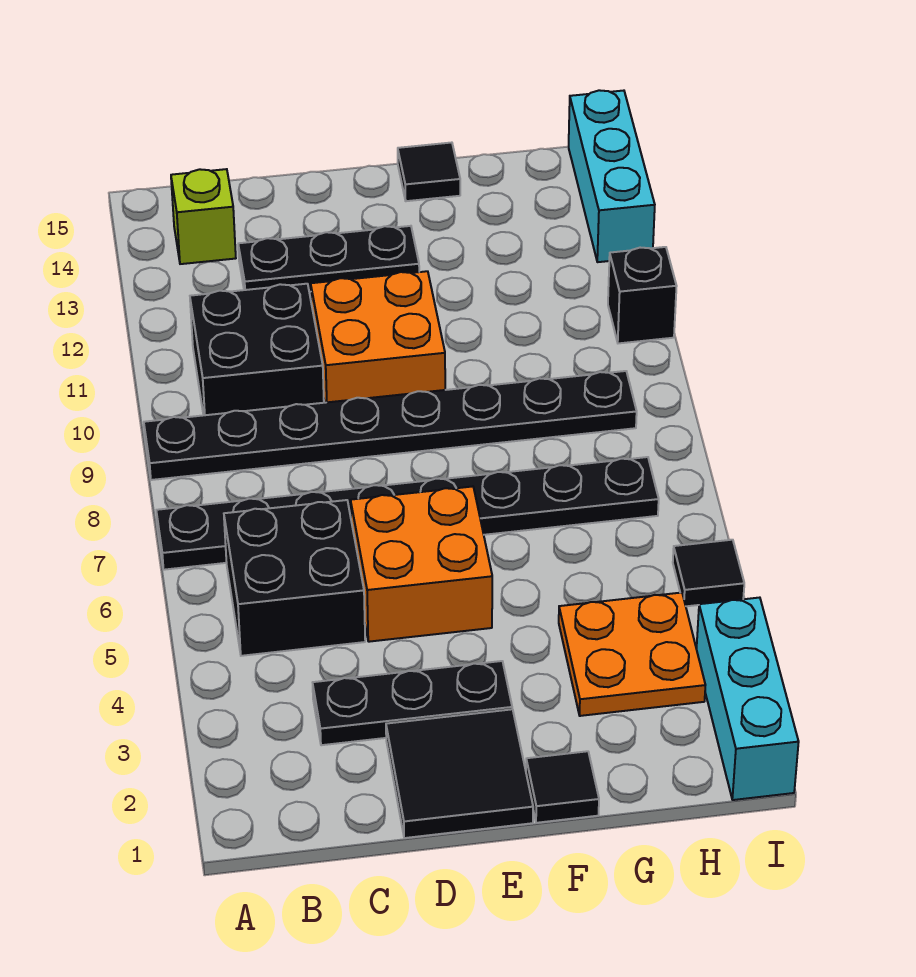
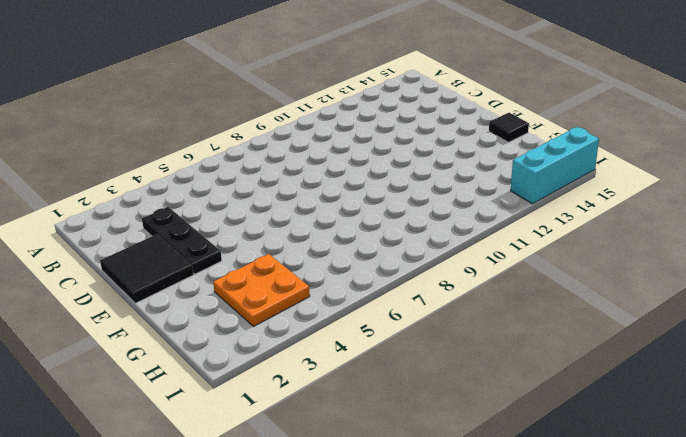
none -> black 1x8 plate [156,457,659,570]
none -> black 1x8 plate [144,371,637,480]
none -> black 2x2 brick [224,500,365,656]

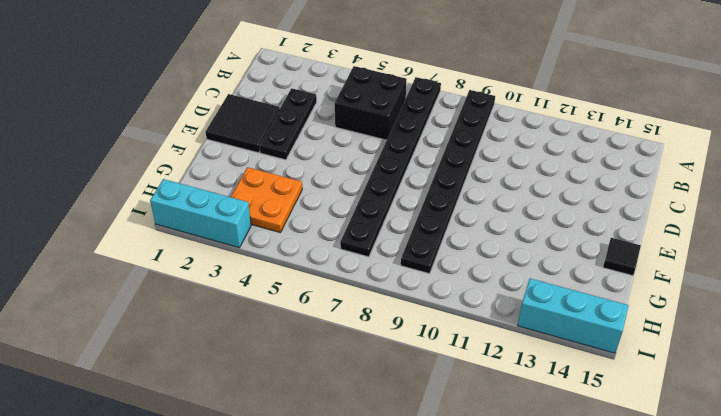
none -> black 2x2 brick [190,284,324,415]
none -> lime 1x1 brick [171,169,236,264]
none -> black 1x3 plate [238,226,419,292]

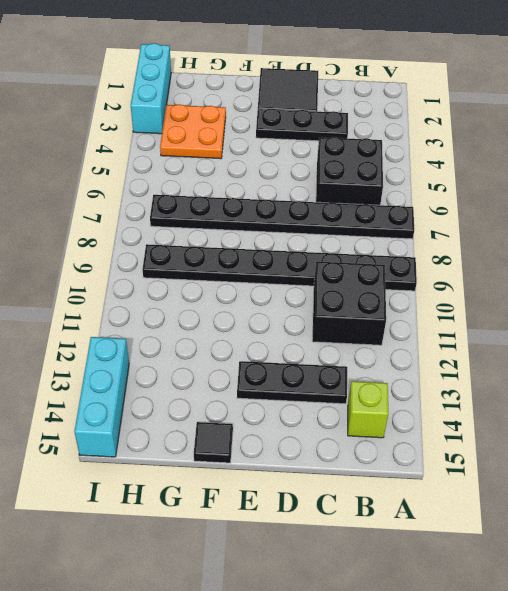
none -> orange 2x2 brick [351,487,492,642]
none -> orange 2x2 brick [311,271,445,403]
none -> black 1x1 tile [526,751,599,823]

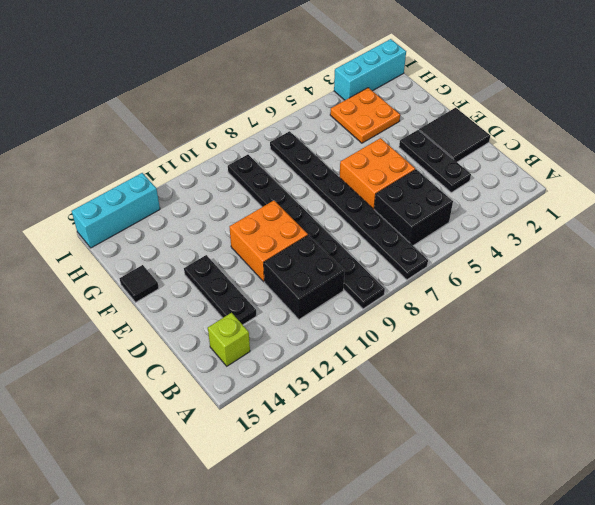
none -> black 1x1 tile [526,751,599,823]
none -> black 1x1 tile [673,540,744,606]
none -> black 1x1 brick [608,247,677,343]

